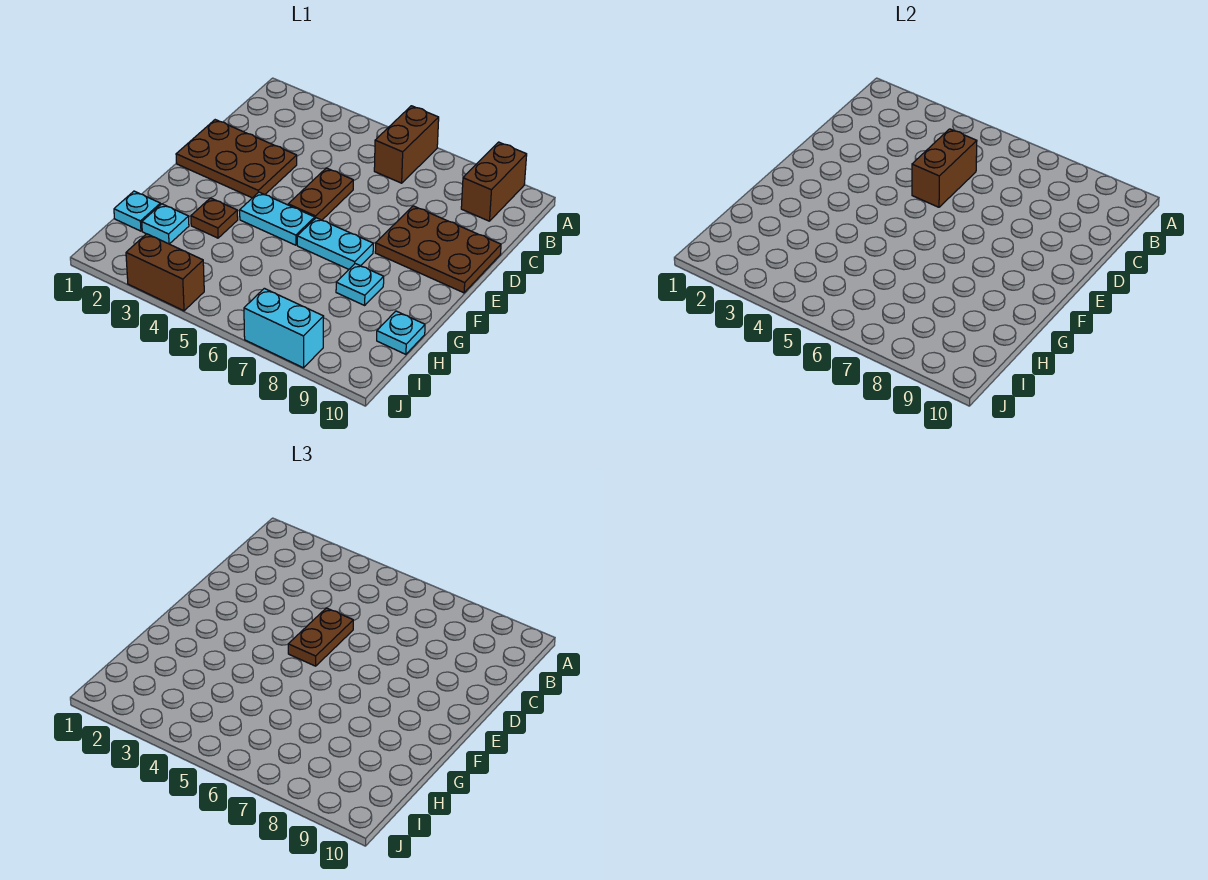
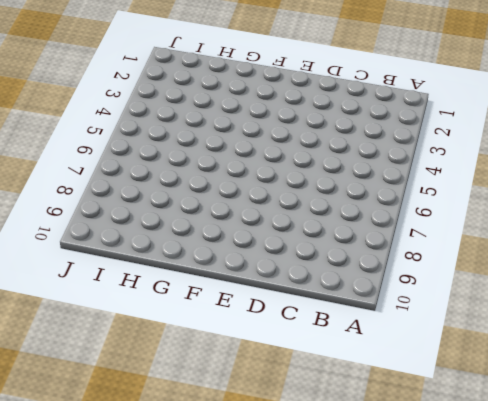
none -> brown 1x2 brick [374,106,439,183]
none -> brown 1x2 brick [461,142,527,221]
none -> brown 2x3 plate [176,120,297,198]

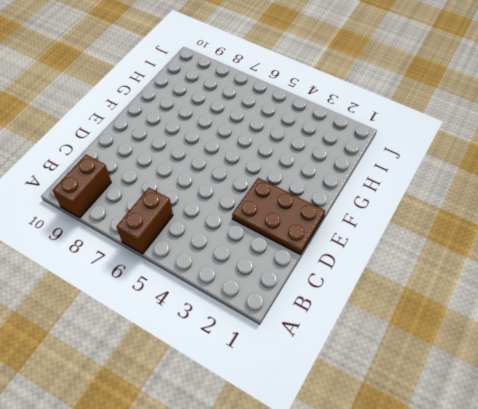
none -> brown 1x2 plate [288,168,353,220]
none -> brown 2x3 plate [375,206,501,293]
none -> cyan 1x2 plate [240,192,315,245]

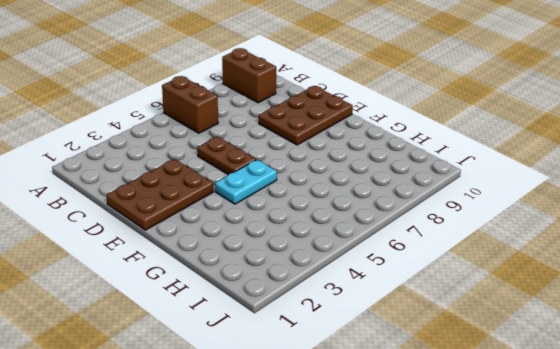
none -> cyan 1x2 plate [297,218,373,269]
none -> brown 1x1 plate [191,198,238,238]
none -> cyan 1x1 plate [336,264,384,305]

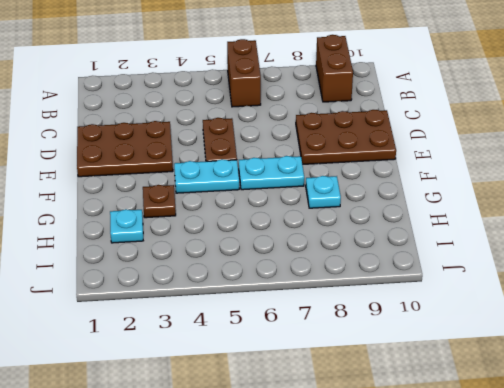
none -> cyan 1x1 plate [114,191,160,231]
none -> cyan 1x1 plate [377,311,425,354]
none -> brown 1x2 brick [126,234,204,311]

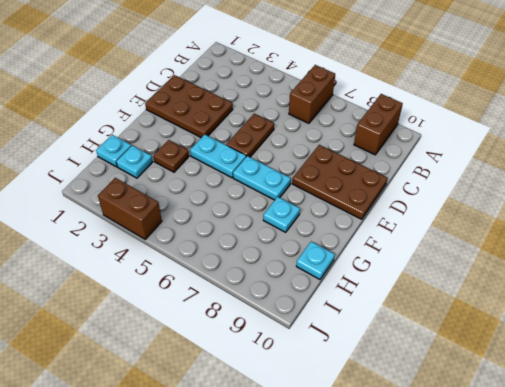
none -> cyan 1x2 brick [244,288,324,368]
none -> brown 1x2 brick [912,129,977,207]
none -> brown 1x2 plate [288,608,353,666]

